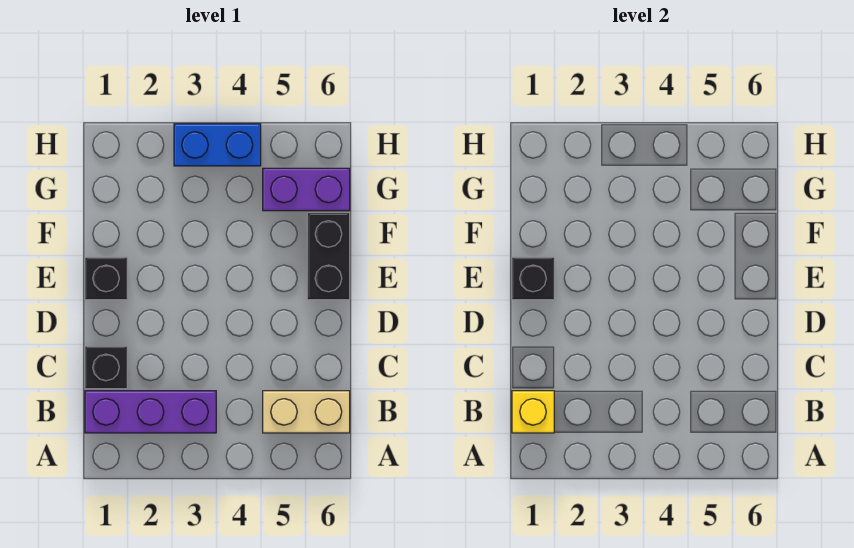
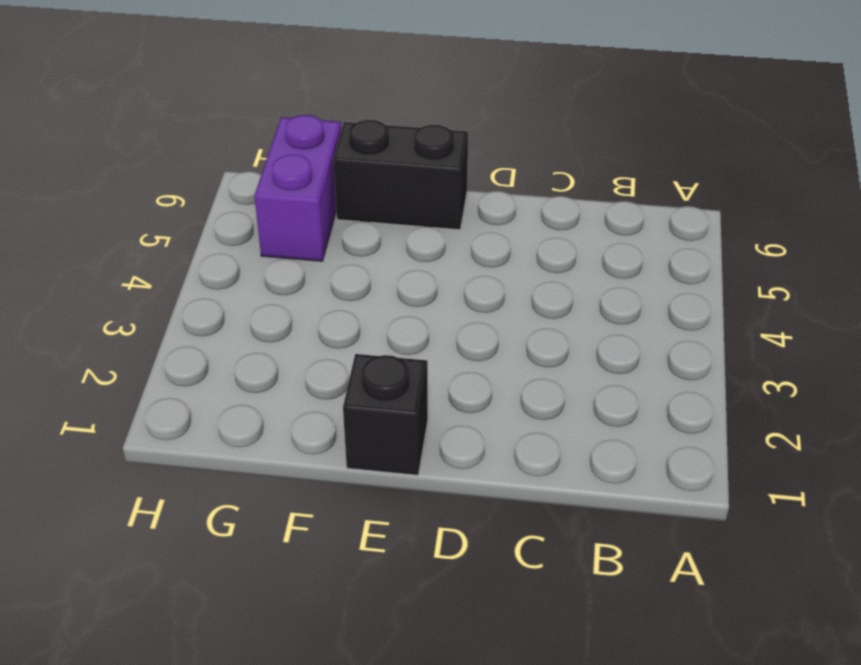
none -> purple 1x3 brick [85,391,216,433]
none -> tan 1x2 brick [263,391,350,433]

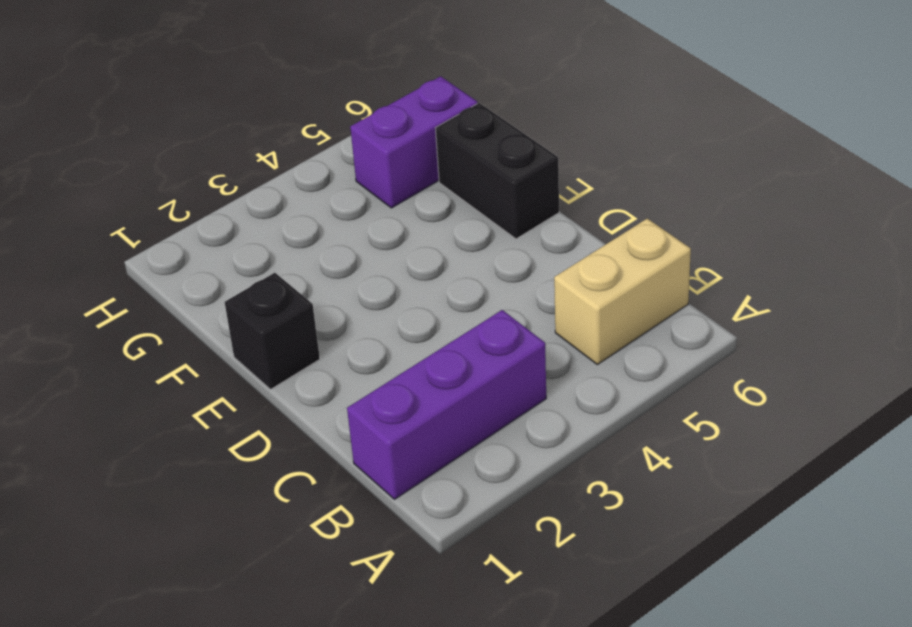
none -> black 1x1 brick [85,346,127,389]
none -> blue 1x2 brick [174,124,261,166]

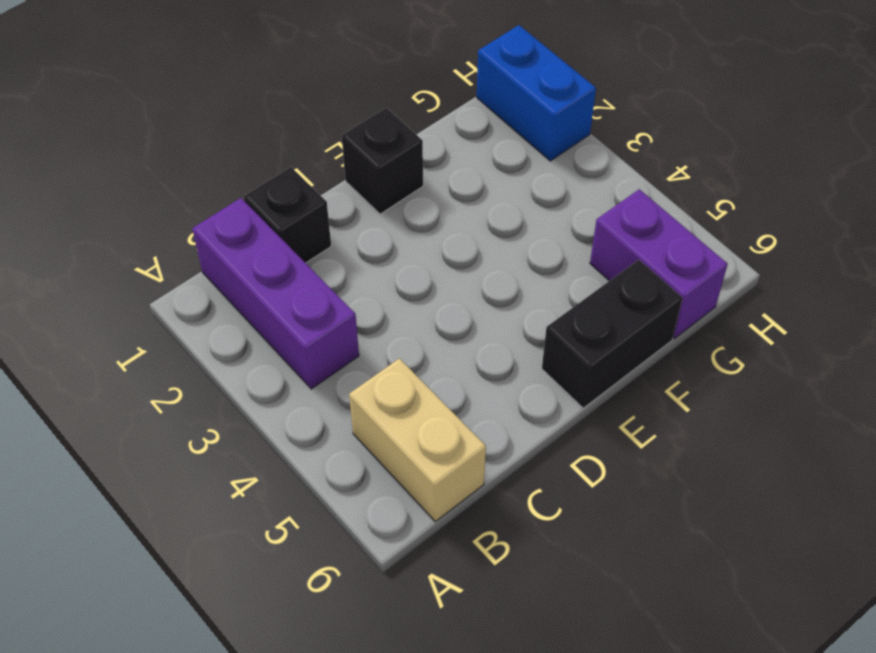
blue 1x2 brick [477,25,596,161] -> blue 1x2 brick moved to [174,124,261,166]
none -> yellow 1x1 brick [512,391,554,433]
none -> black 1x1 brick [512,257,554,300]

